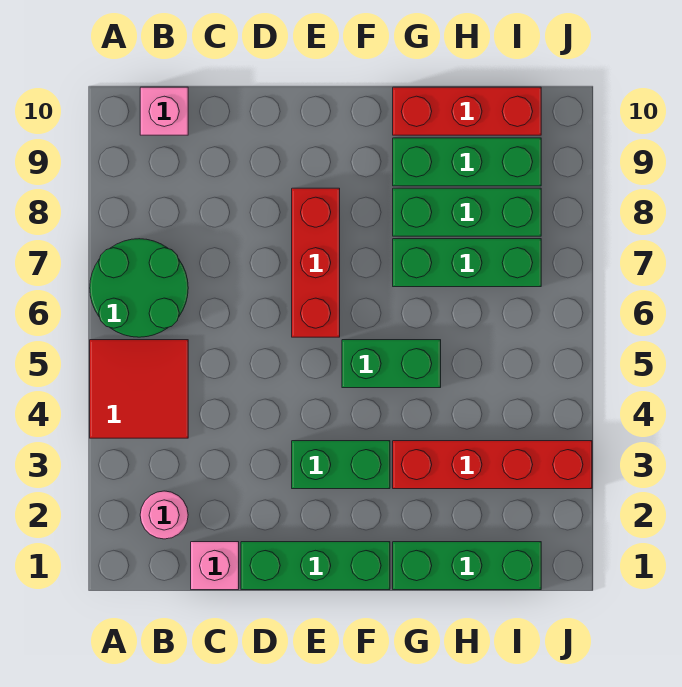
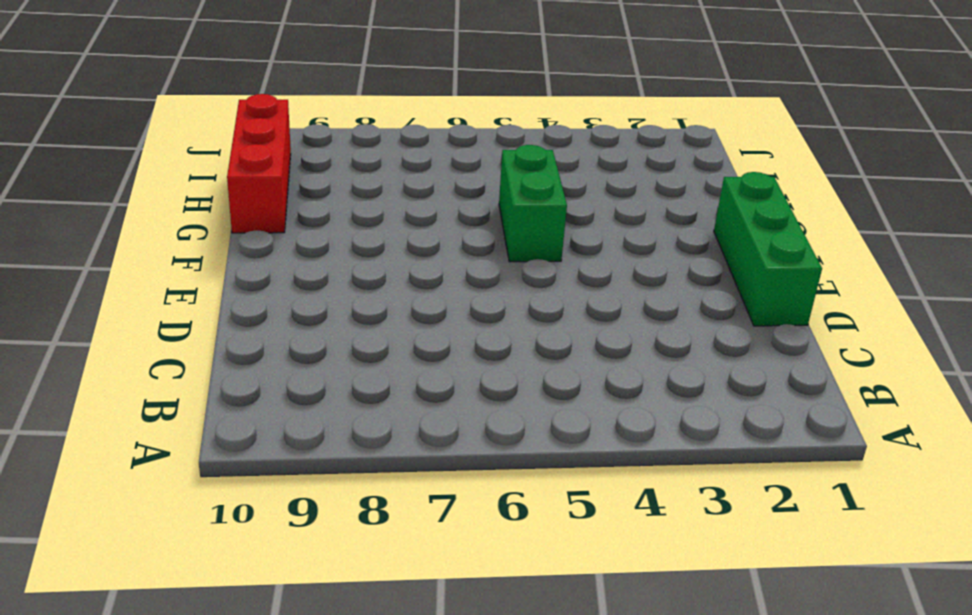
none -> red 2x2 tile [90,340,188,438]
none -> green 2x2 round brick [90,239,188,337]
none -> pink 1x1 round brick [140,491,188,539]

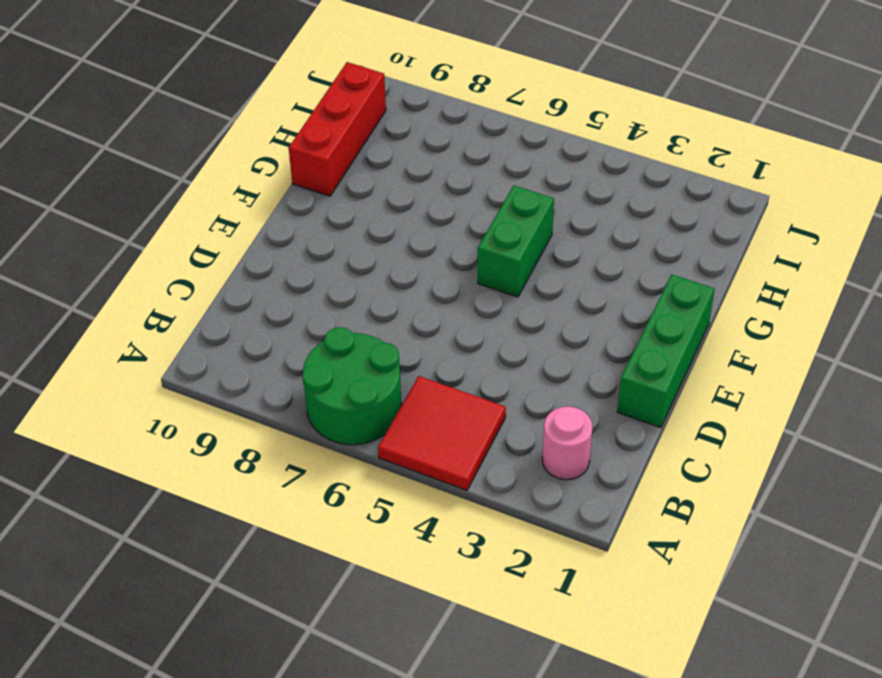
none -> pink 1x1 brick [140,87,188,135]
none -> pink 1x1 brick [191,542,239,590]
none -> green 1x2 brick [292,441,390,489]

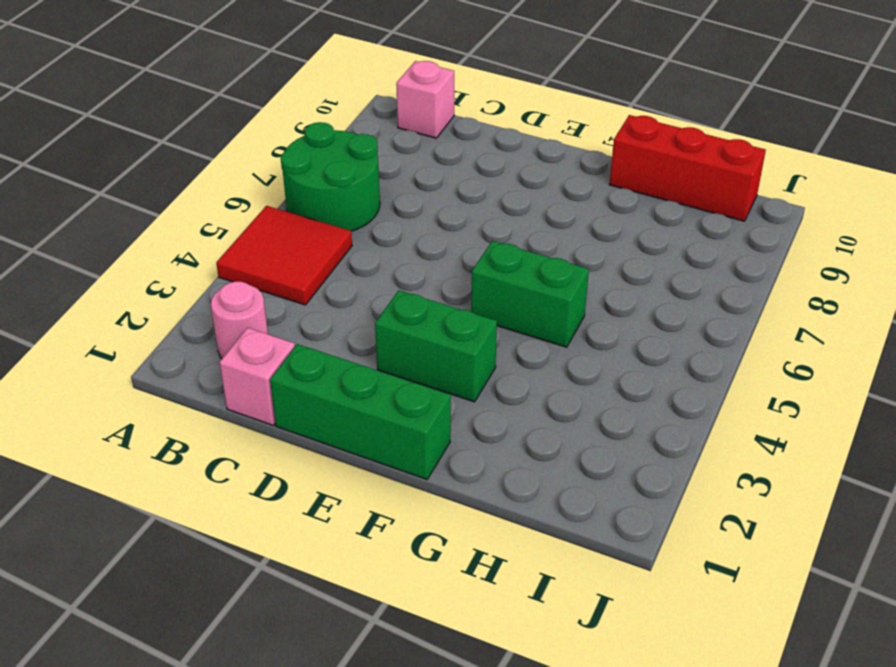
none -> red 1x3 brick [292,188,340,337]
none -> green 1x3 brick [393,542,541,590]
none -> red 1x4 brick [393,441,592,489]

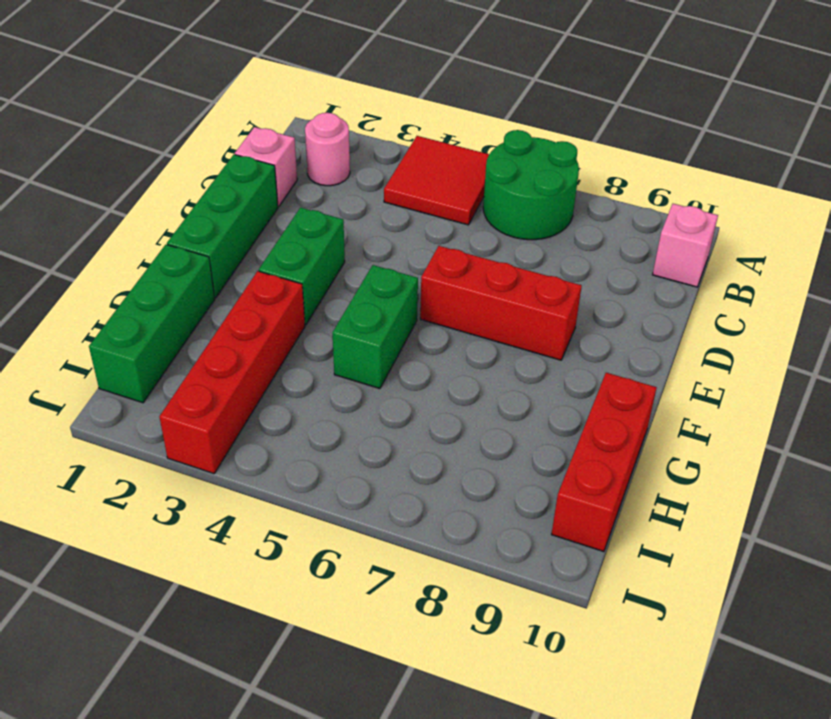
none -> green 1x3 brick [393,239,541,287]
none -> green 1x3 brick [393,188,541,236]
none -> green 1x3 brick [393,138,541,186]

